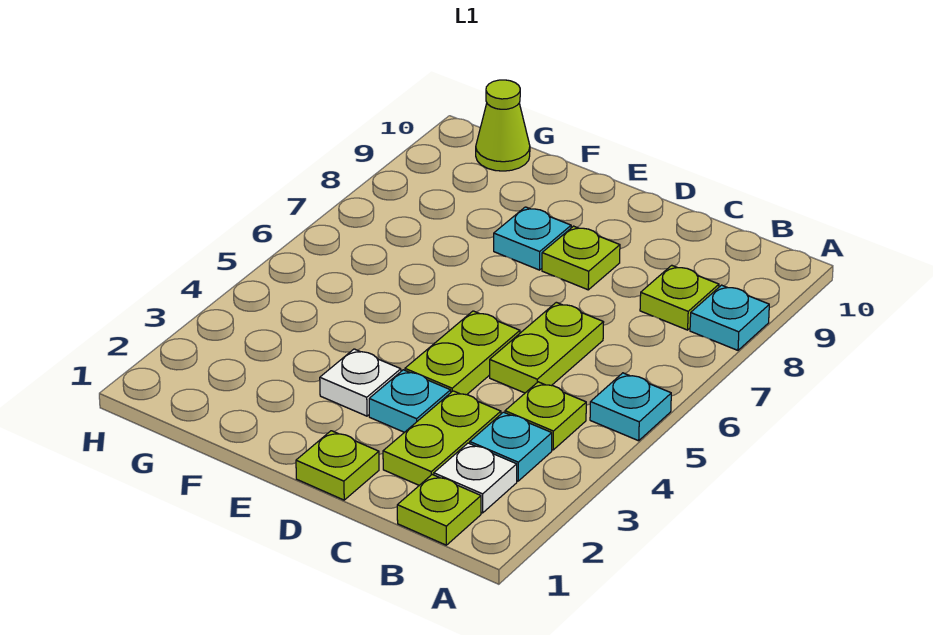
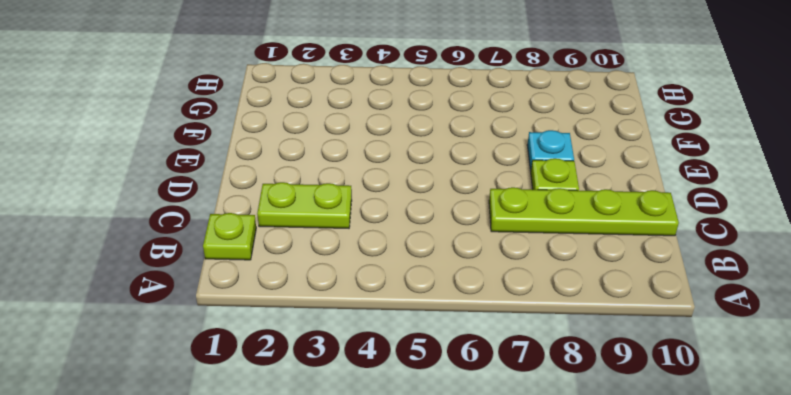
lime 1x4 plate [489,187,679,236] -> none
none -> cyan 1x1 plate [590,373,671,441]
none -> cyan 1x1 plate [690,285,769,350]
none -> white 1x1 plate [434,443,517,513]

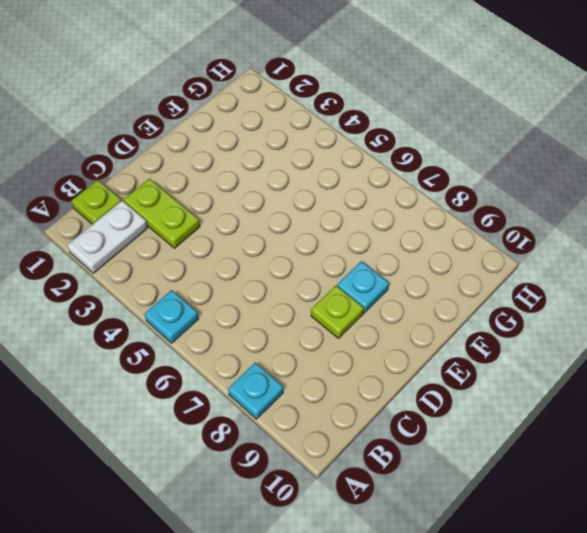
white 1x2 plate [67,201,148,273] -> white 1x1 plate [434,443,517,513]
none -> cyan 1x1 plate [470,412,552,481]
none -> lime 1x1 plate [505,382,586,450]
none -> lime 1x1 plate [640,265,719,330]

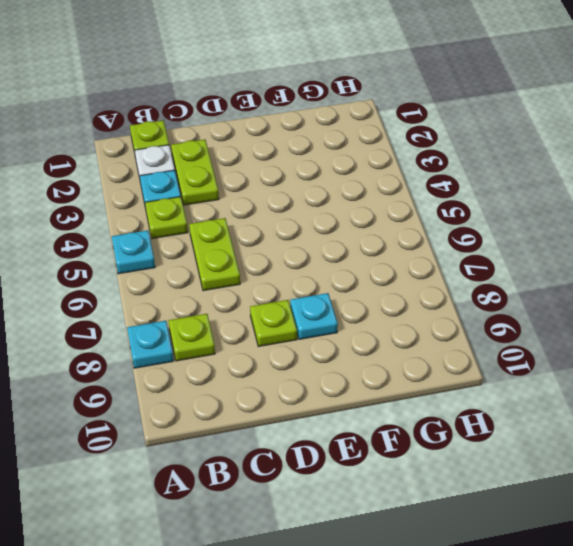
none -> lime 1x1 plate [296,431,379,500]
none -> cyan 1x1 plate [369,370,451,432]
none -> lime 1x2 plate [405,311,520,395]

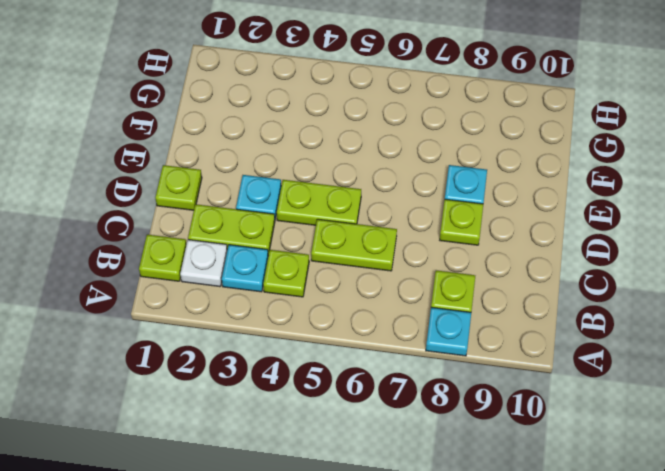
none -> cyan 1x1 plate [590,373,671,441]
none -> white 1x1 plate [320,349,401,416]
none -> lime 1x1 cone [476,80,530,171]

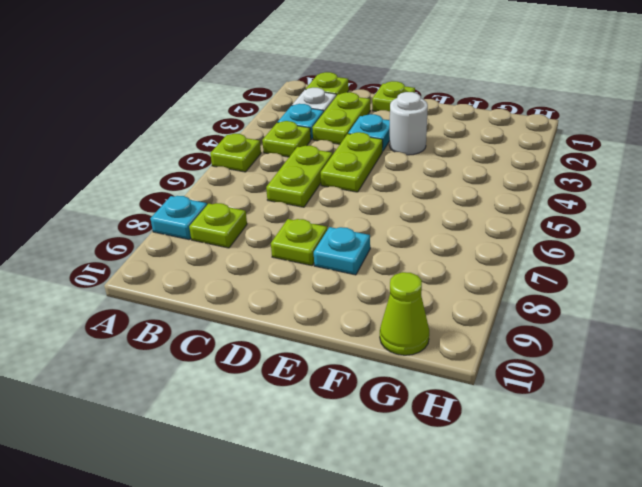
lime 1x1 plate [210,134,261,172] -> cyan 1x1 plate [590,373,671,441]
white 1x1 round brick [389,92,428,155] -> white 1x1 plate [320,349,401,416]

